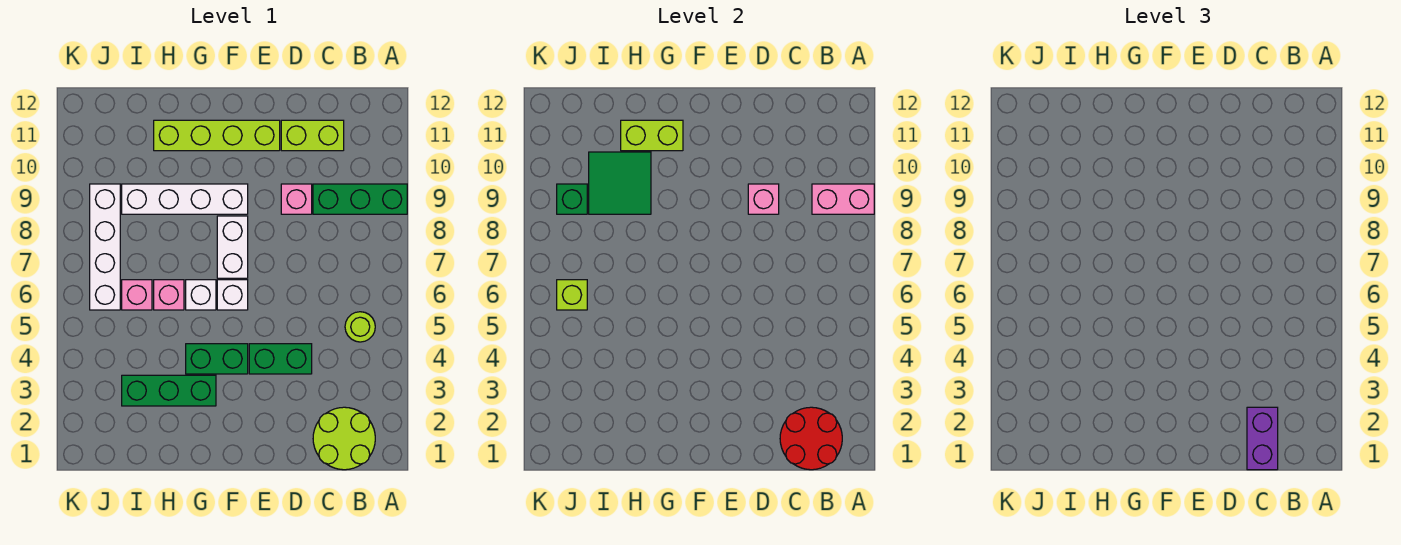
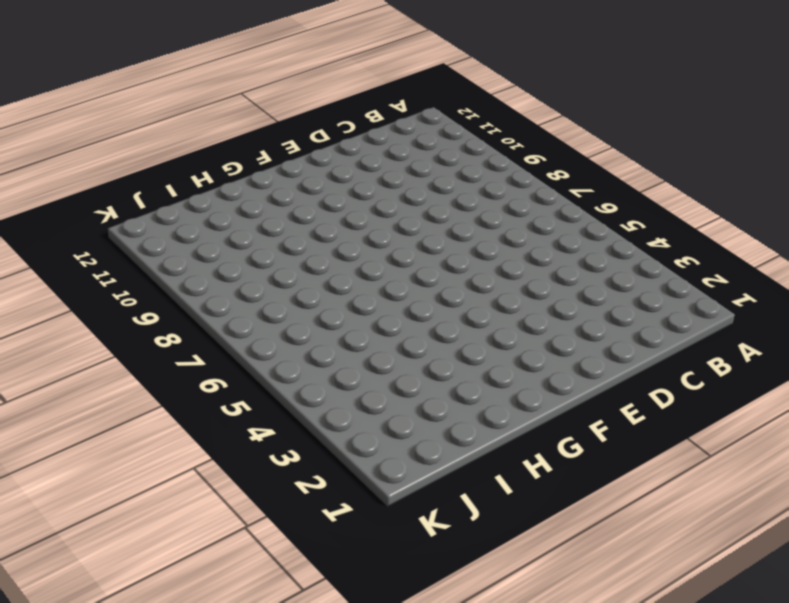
none -> green 1x3 brick [313,184,407,214]
none -> lime 2x2 round brick [313,407,375,470]
none -> lime 1x1 round brick [345,312,375,342]

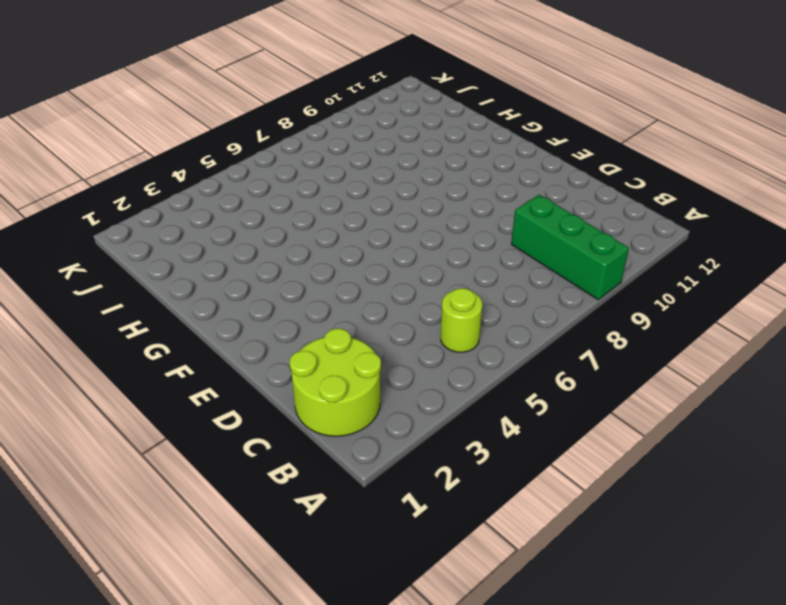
none -> lime 1x2 brick [281,120,344,151]
none -> green 1x2 brick [249,344,312,374]
none -> pink 1x1 brick [281,184,312,214]

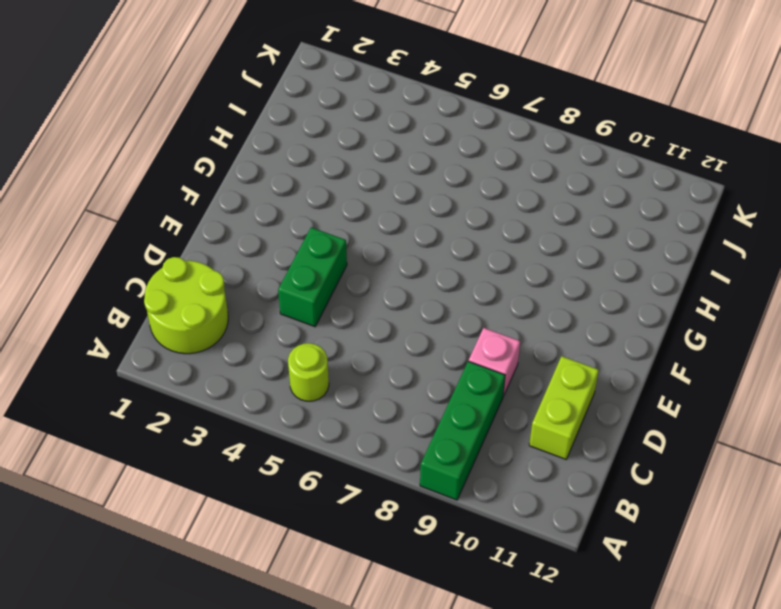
none -> lime 1x4 brick [154,120,280,151]
none -> green 1x2 brick [186,344,248,374]
none -> white 1x1 brick [217,280,248,310]

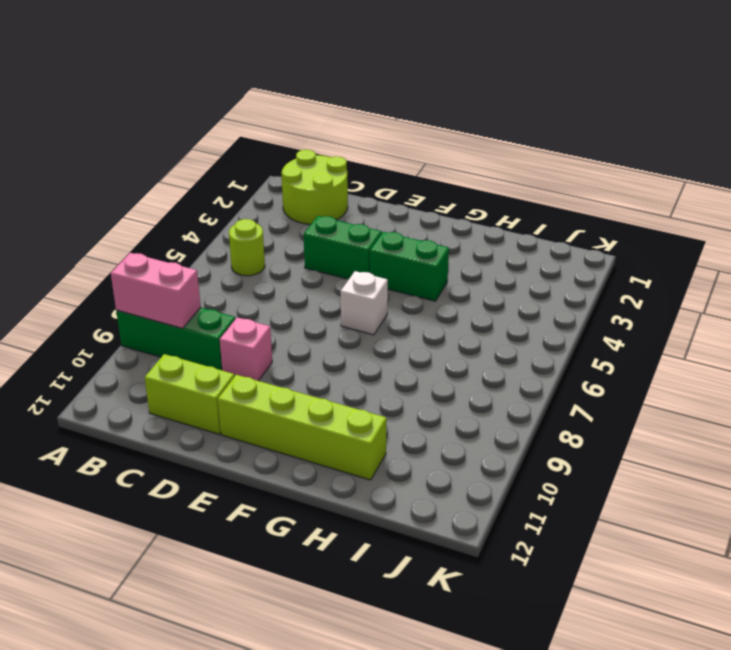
none -> white 1x2 brick [217,216,248,278]
none -> white 1x4 brick [122,184,248,214]
none -> green 1x3 brick [122,375,216,406]

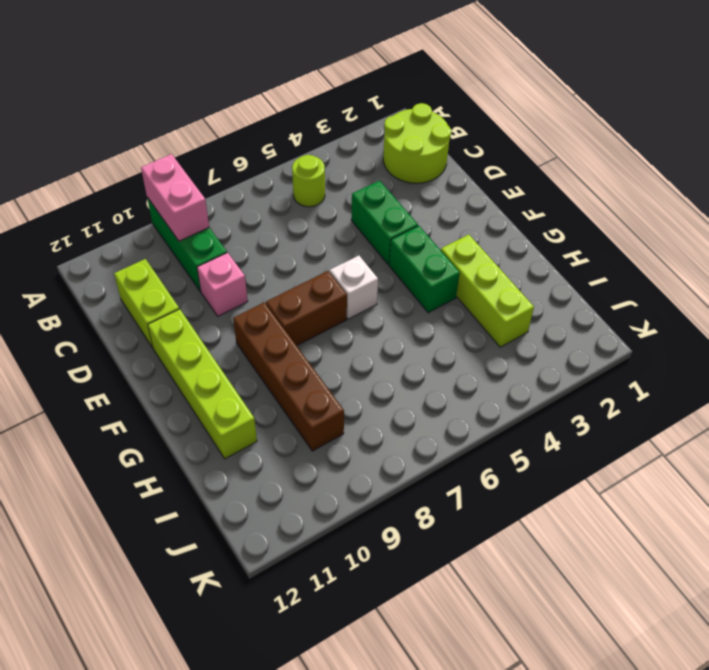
brown 1x2 brick [266,271,347,346] -> white 1x2 brick [217,216,248,278]
brown 1x4 brick [233,302,344,451] -> white 1x4 brick [122,184,248,214]
lime 1x3 brick [441,234,534,347] -> green 1x3 brick [122,375,216,406]
none -> white 1x1 brick [186,280,216,310]
none -> pink 1x1 brick [154,280,184,310]
none -> pink 1x1 brick [122,280,152,310]

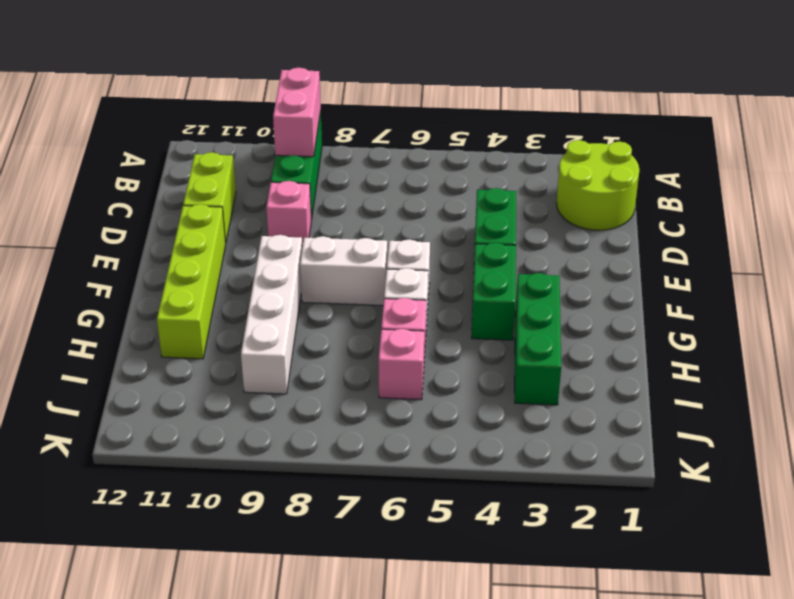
none -> lime 1x1 round brick [345,312,375,342]
none -> white 1x4 brick [90,184,120,310]
none -> red 2x2 round brick [780,407,842,470]

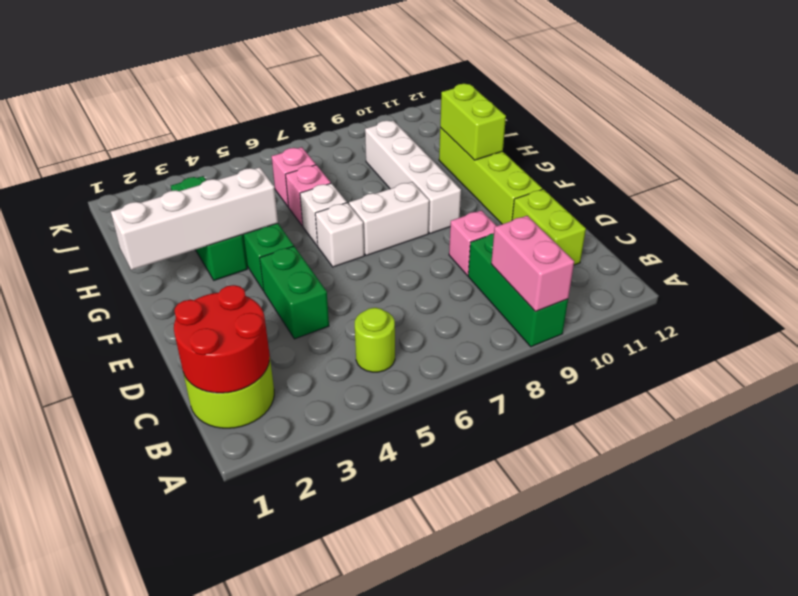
white 1x4 brick [111,167,278,270] -> white 1x4 brick moved to [90,184,120,310]
none -> pink 1x1 brick [748,184,779,214]
none -> green 2x2 tile [589,152,651,214]
none -> lime 1x1 brick [557,280,587,310]

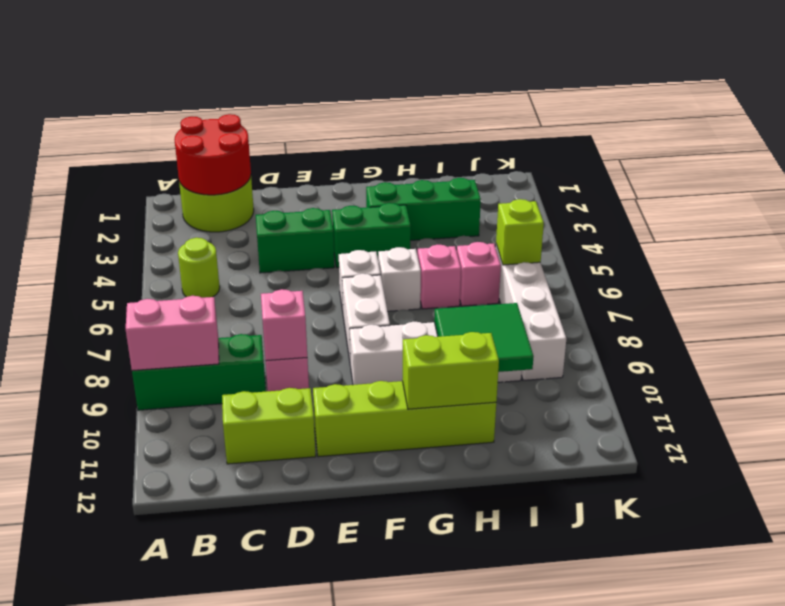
none -> green 1x1 brick [557,184,587,214]
none -> purple 1x2 brick [1247,407,1278,470]

